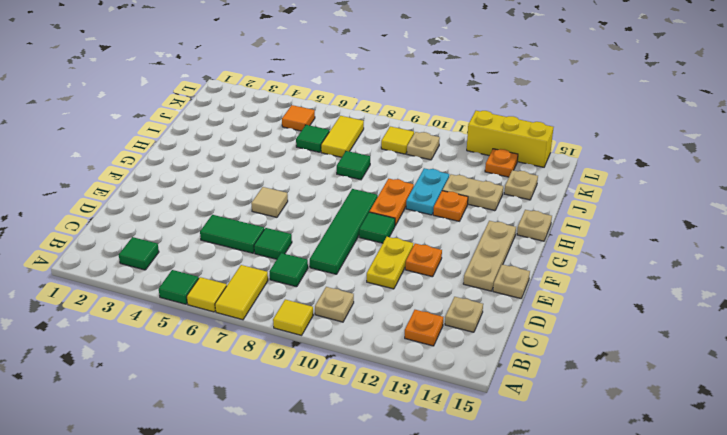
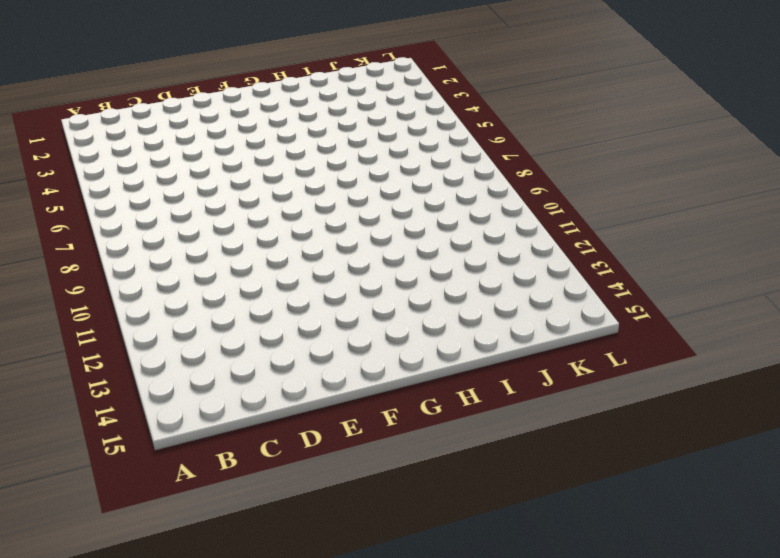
none -> green 1x1 tile [159,270,199,304]
none -> yellow 1x1 tile [187,277,227,312]
none -> yellow 1x2 tile [215,265,268,320]
none -> yellow 1x1 tile [273,300,313,335]

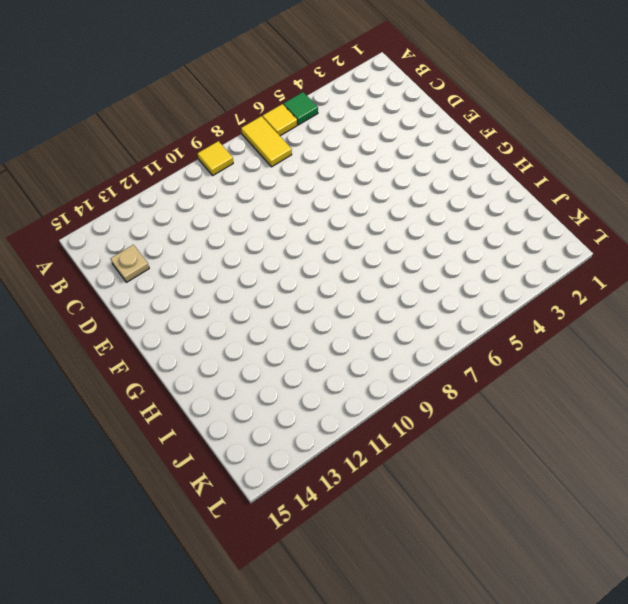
none -> green 1x1 tile [119,237,159,270]
none -> tan 1x1 plate [315,287,354,322]
none -> orange 1x1 plate [405,310,443,346]
none -> green 1x1 tile [269,253,308,287]

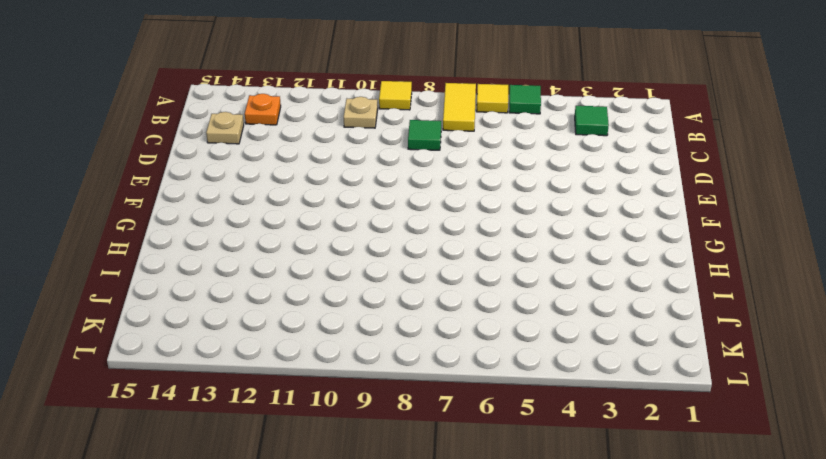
none -> green 1x2 tile [200,215,264,253]
none -> green 1x1 tile [254,228,292,259]
none -> green 1x4 tile [310,189,378,274]
none -> yellow 1x2 plate [367,237,413,289]

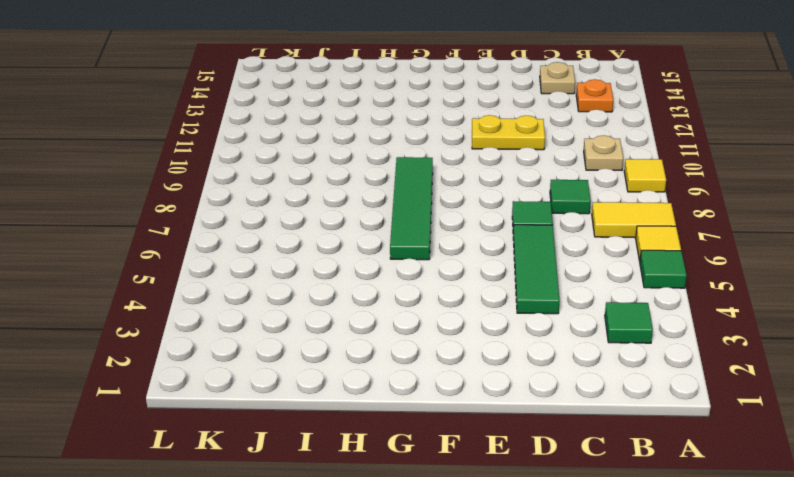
green 1x3 tile [513,225,560,314] -> green 1x2 tile [200,215,264,253]
green 1x4 tile [390,157,433,260] -> green 1x4 tile turned to [310,189,378,274]
none -> orange 1x1 plate [405,243,442,277]
none -> tan 1x3 plate [463,221,516,291]
none -> tan 1x1 plate [493,264,530,298]
none -> tan 1x1 tile [251,187,288,217]

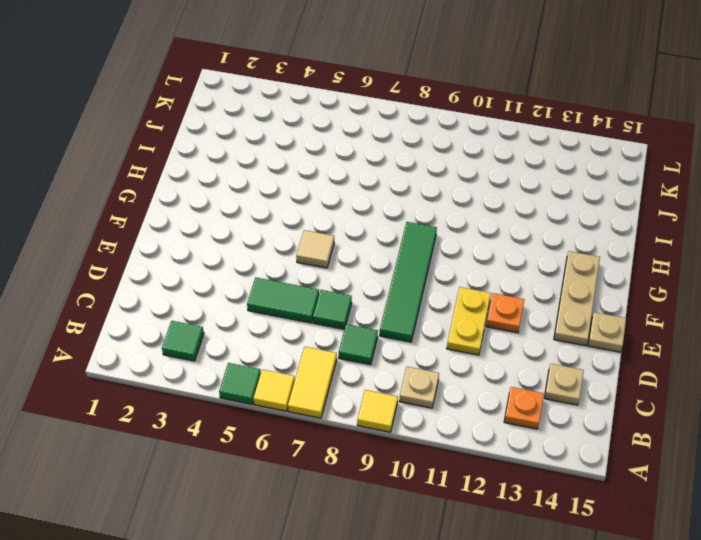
none -> green 1x1 tile [359,212,395,243]
none -> orange 1x2 plate [369,179,414,226]
none -> cyan 1x2 plate [406,168,449,215]
none -> orange 1x1 plate [433,191,468,221]

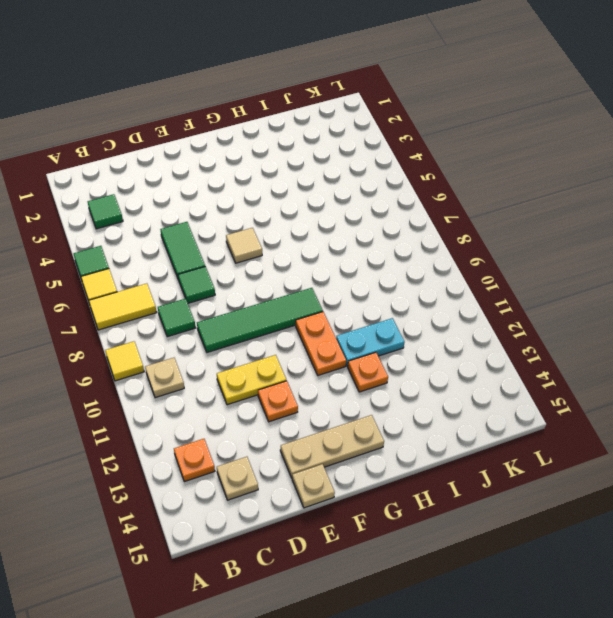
orange 1x2 plate [296,312,346,375] -> orange 1x2 plate turned to [369,179,414,226]
none -> green 1x1 tile [359,212,395,243]
none -> tan 1x1 plate [517,210,552,241]
none -> green 1x1 tile [337,151,370,180]
none -> tan 1x2 plate [442,174,503,211]

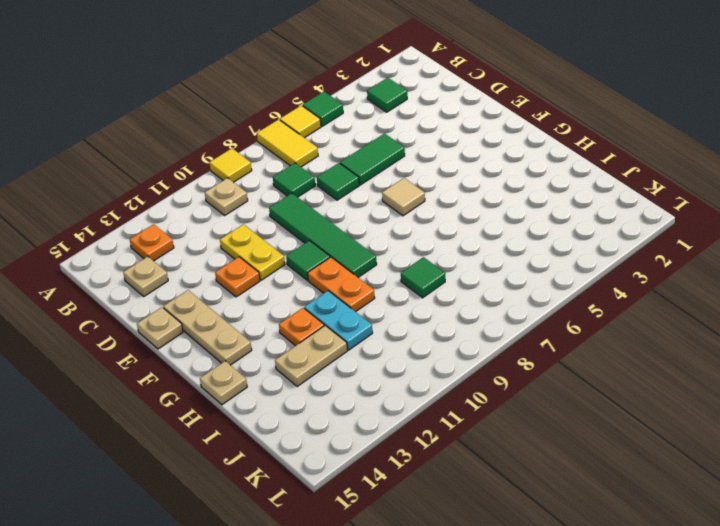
none -> green 1x1 tile [296,125,329,152]
none -> yellow 1x2 tile [321,116,364,157]
none -> tan 1x1 plate [504,170,538,200]
none -> orange 1x1 tile [282,105,315,131]

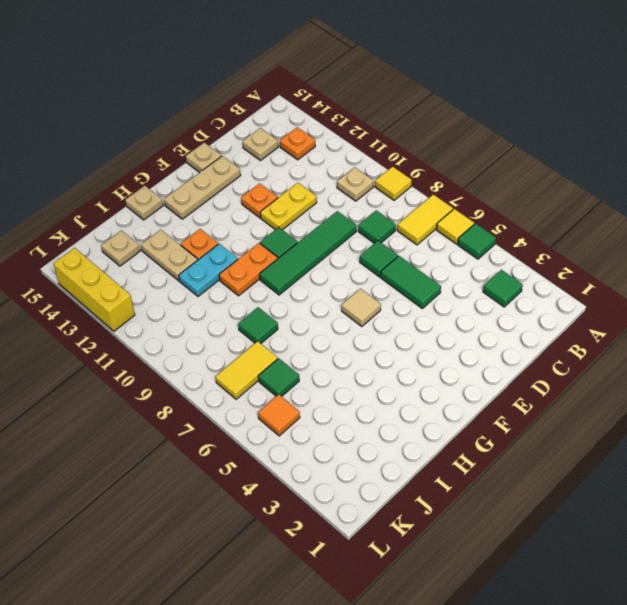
none -> yellow 1x1 tile [381,126,414,154]
none -> tan 1x1 plate [407,132,440,160]
none -> orange 1x1 plate [485,149,518,177]

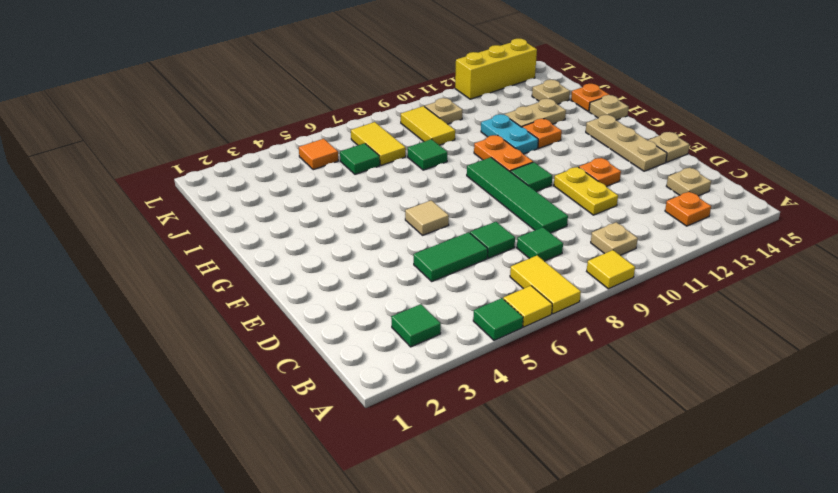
orange 1x1 plate [571,84,609,111] -> orange 1x1 plate moved to [485,149,518,177]
yellow 1x2 tile [401,106,455,145] -> yellow 1x1 tile [381,126,414,154]

